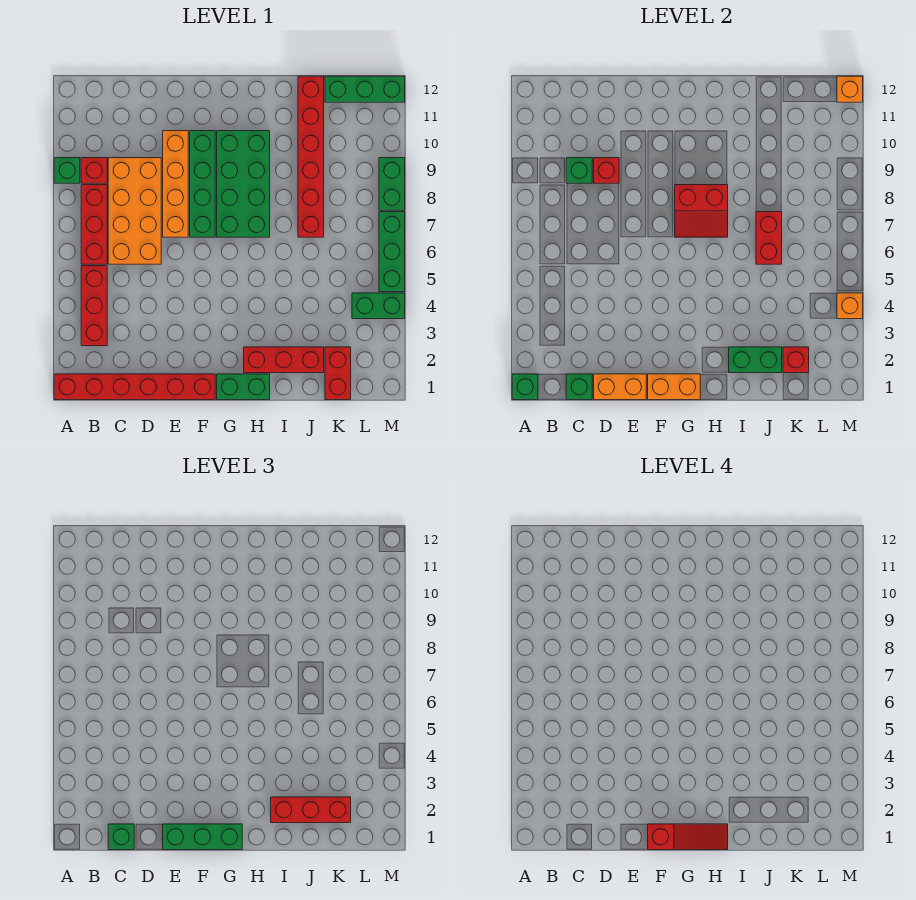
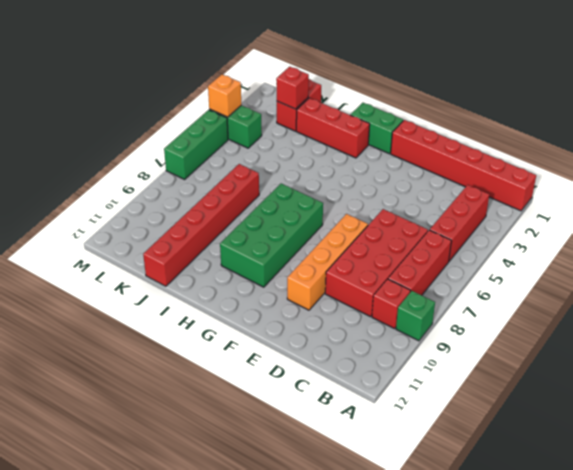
red 2x4 brick [325,209,428,317] -> orange 2x4 brick [108,158,161,264]
none -> green 1x4 brick [190,131,215,237]
none -> green 1x3 brick [325,76,405,102]
none -> green 1x2 brick [379,158,405,210]
none -> green 1x1 brick [512,374,538,400]

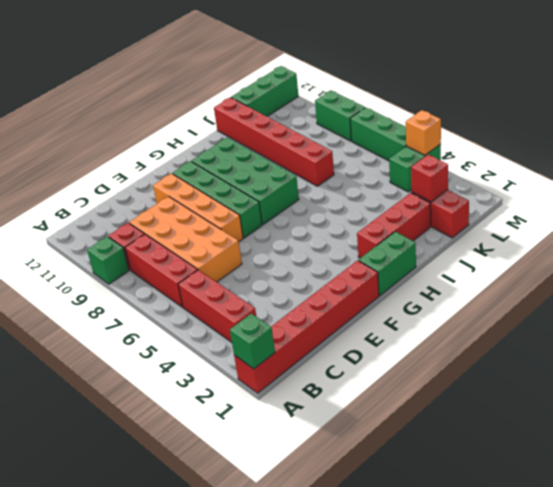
none -> green 1x1 brick [566,374,592,400]
none -> green 1x1 brick [566,158,592,183]
none -> orange 1x2 brick [594,374,646,400]
none -> red 1x1 brick [594,158,619,183]

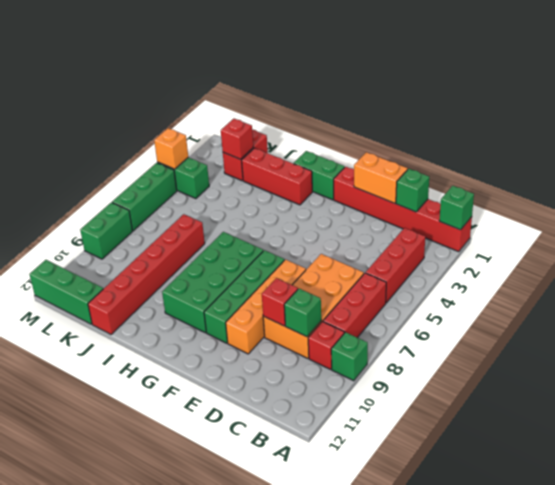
none -> orange 1x2 brick [648,374,700,400]
none -> red 2x2 slope [675,185,728,237]
none -> green 1x2 brick [729,347,782,373]
none -> red 1x2 brick [756,212,782,264]

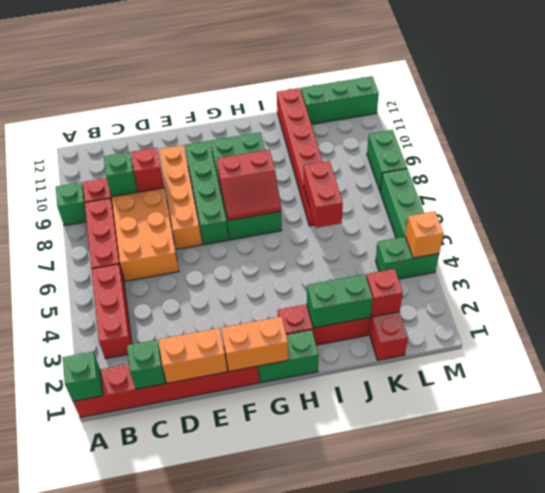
none -> orange 1x1 brick [837,76,863,102]
none -> green 1x1 brick [108,824,134,850]
none -> green 1x3 brick [163,824,242,850]
none -> red 1x3 brick [271,797,351,823]

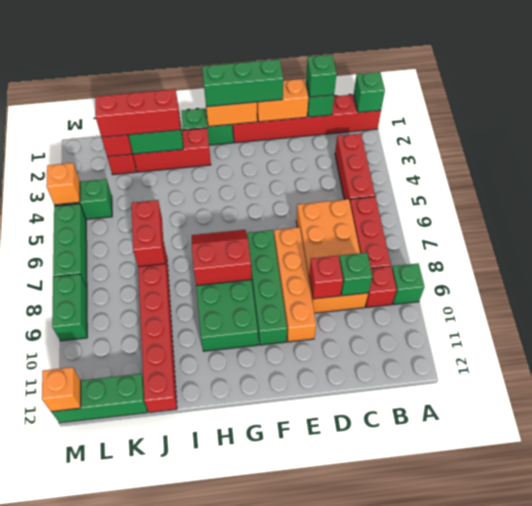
none -> red 1x3 slope [648,824,728,850]

